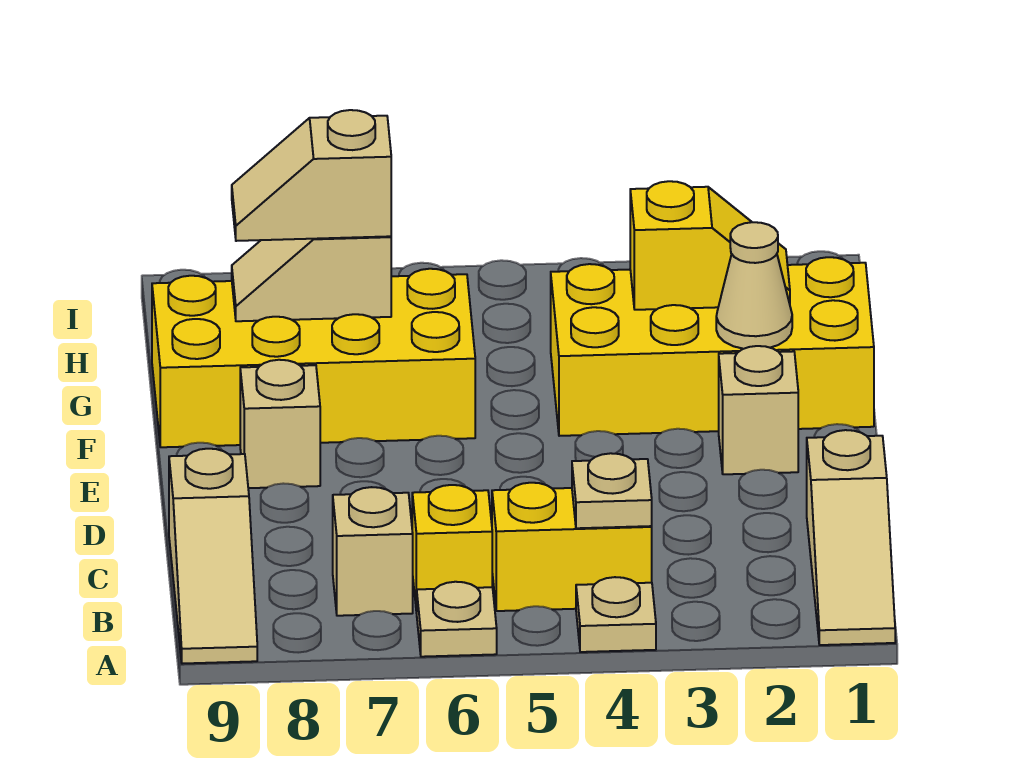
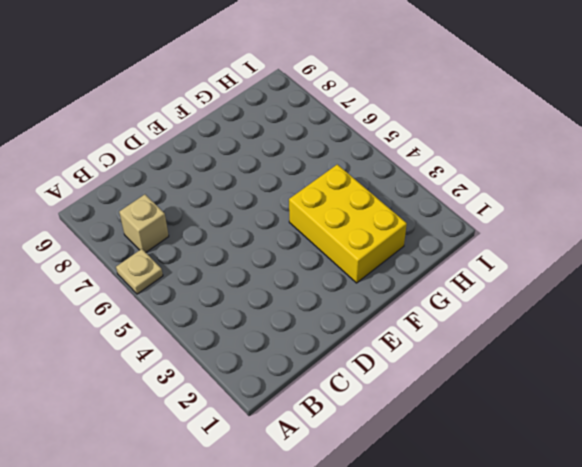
yellow 2x3 brick [289,164,407,283] -> yellow 2x4 brick [551,257,874,436]
none -> tan 1x3 slope [807,430,895,645]
none -> tan 1x1 plate [576,577,656,652]
none -> tan 1x3 slope [169,449,257,664]

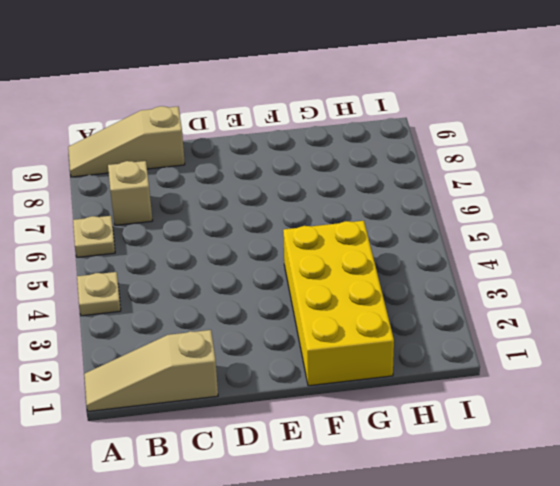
none -> yellow 1x2 brick [492,483,652,611]
none -> yellow 1x1 brick [412,485,492,613]
none -> tan 1x1 brick [719,346,798,474]

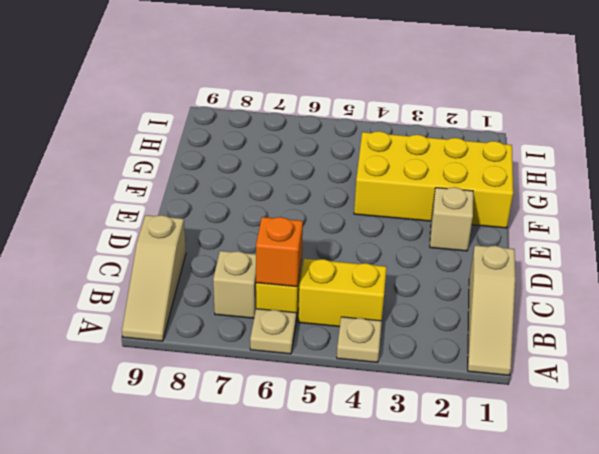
orange 1x1 brick [256,217,303,287] -> none
none -> tan 1x1 brick [240,360,320,488]
none -> yellow 2x4 brick [152,269,475,447]
none -> tan 1x1 plate [572,453,652,528]

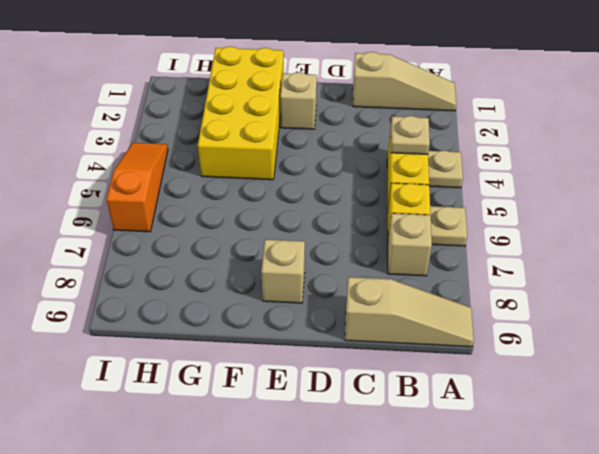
orange 1x3 slope [106,143,168,232] -> none
none -> yellow 2x4 brick [152,269,475,447]
none -> tan 1x1 cone [716,222,792,349]
none -> yellow 1x2 slope [630,181,790,310]

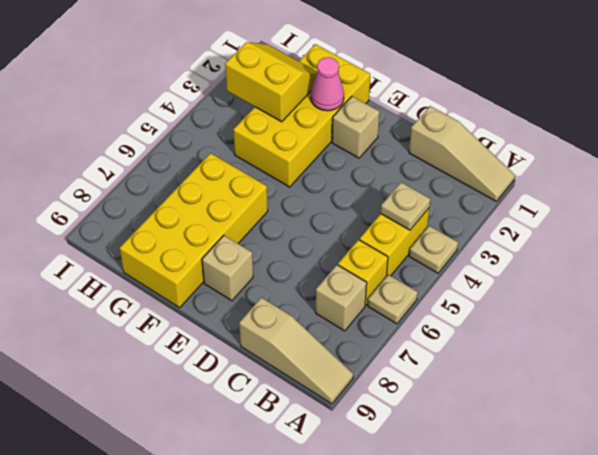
pink 1x1 cone [311,57,344,111] -> tan 1x1 cone [716,222,792,349]
yellow 2x2 slope [225,42,317,122] -> yellow 1x2 slope [630,181,790,310]
none -> tan 1x2 slope [232,236,391,321]
none -> tan 1x2 slope [232,110,391,241]

